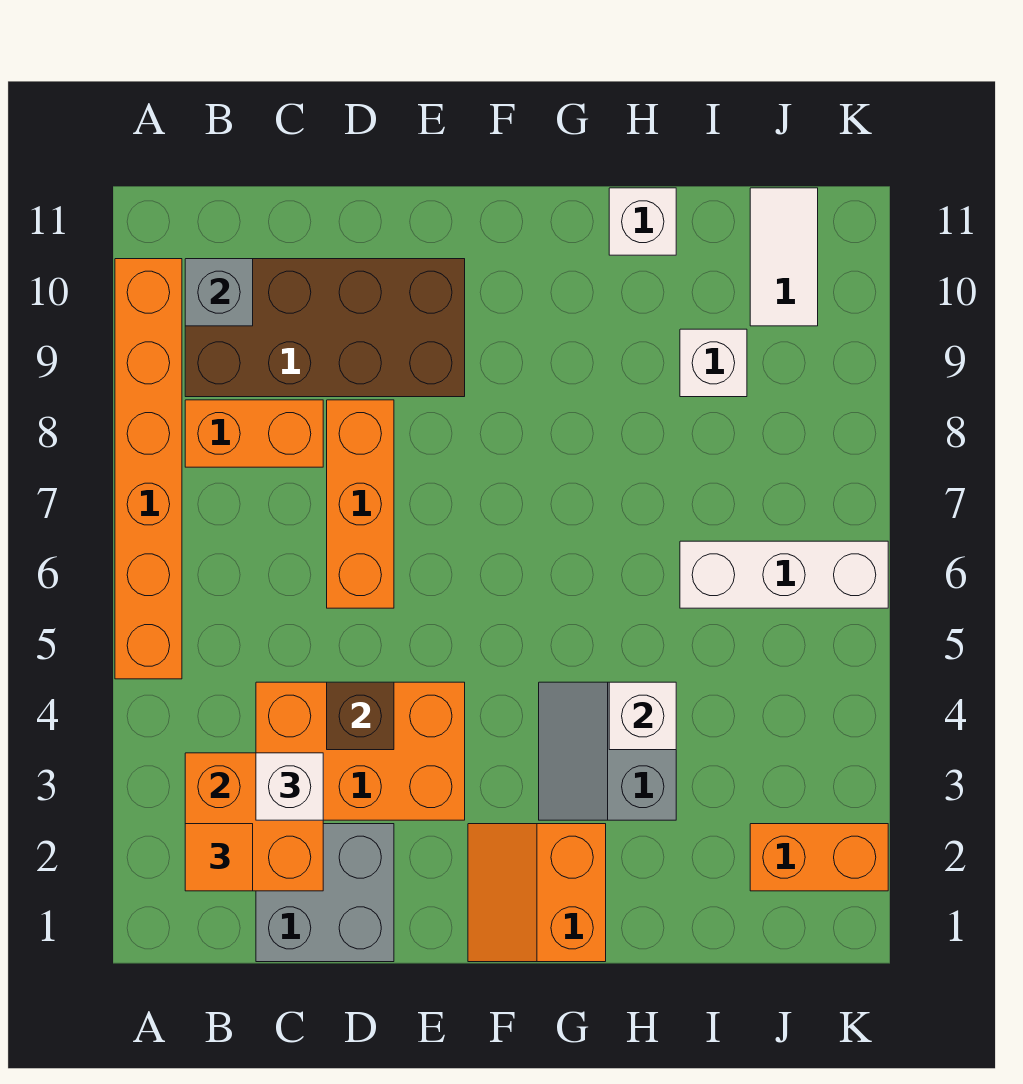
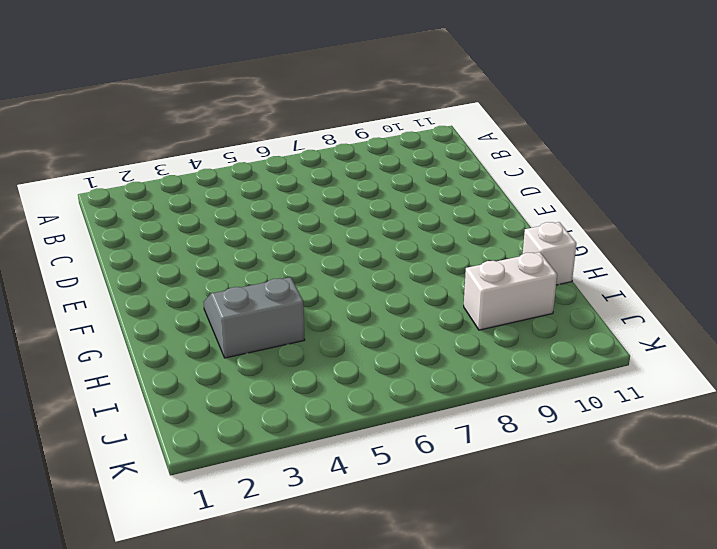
white 1x2 brick [464,252,557,330] -> white 1x1 brick [680,329,747,397]
none -> orange 1x6 brick [115,259,182,679]
none -> orange 1x2 brick [185,400,323,467]
none -> brown 2x4 brick [185,259,465,397]

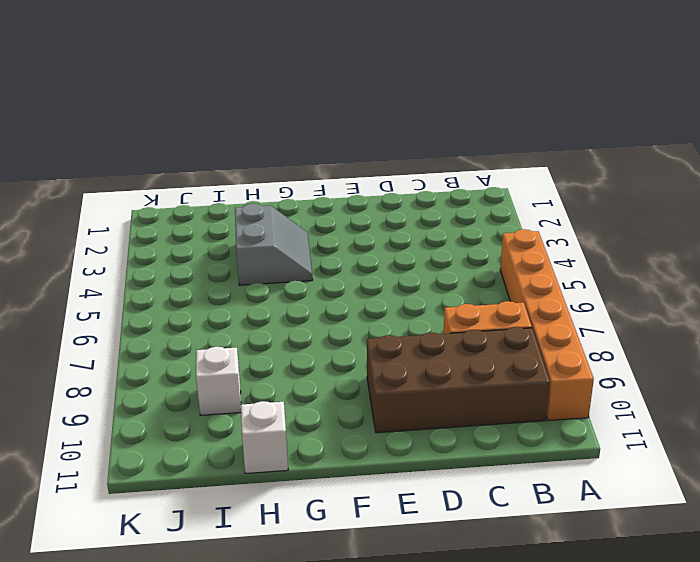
none -> grey 2x2 brick [256,824,394,962]
none -> orange 2x3 brick [256,682,465,820]
none -> orange 1x3 brick [327,400,394,608]

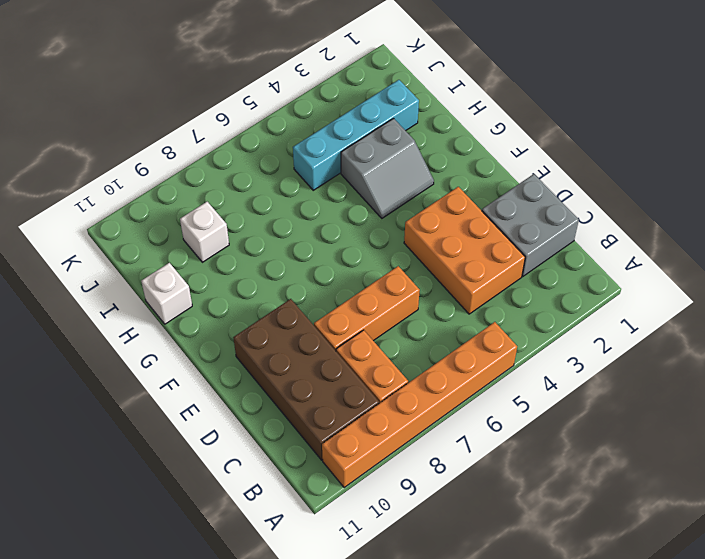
cyan 1x4 brick [293,80,419,190] -> none
none -> orange 2x2 slope [468,824,606,962]
none -> white 1x3 brick [680,541,888,608]
none -> orange 1x2 brick [750,824,888,891]

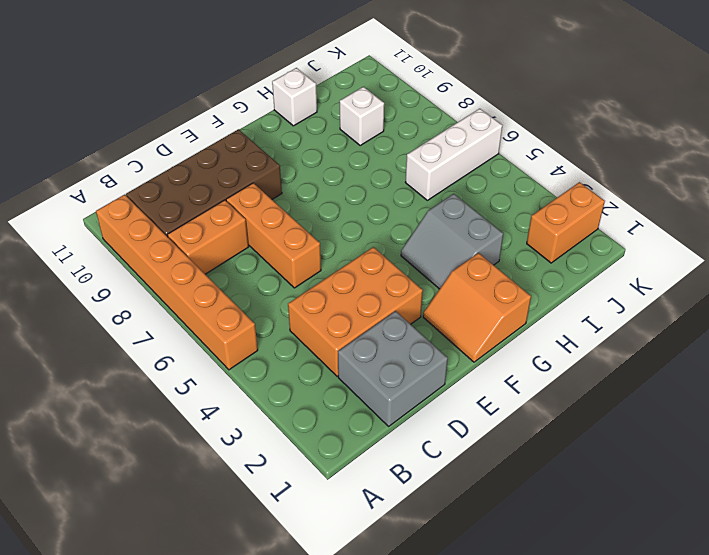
none -> white 1x2 tile [750,188,818,326]
none -> orange 2x2 brick [185,753,323,891]
none -> grey 1x1 brick [185,259,253,326]

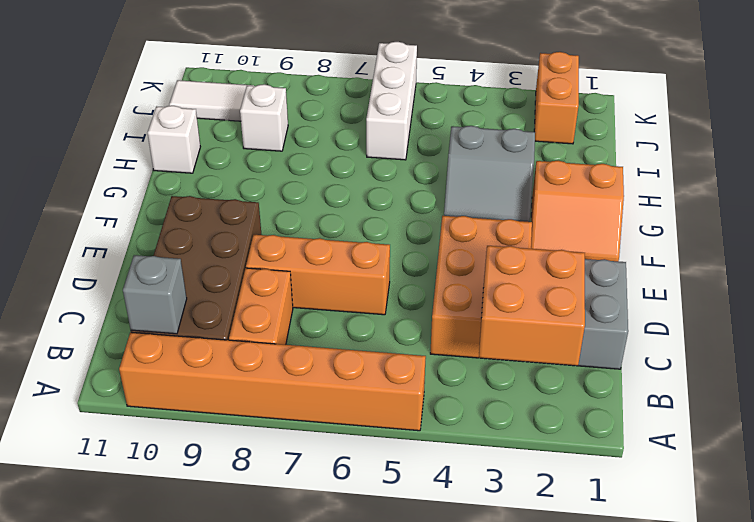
none -> brown 1x1 brick [327,682,394,750]
none -> white 1x1 brick [609,682,676,750]
none -> orange 1x1 tile [185,824,253,891]

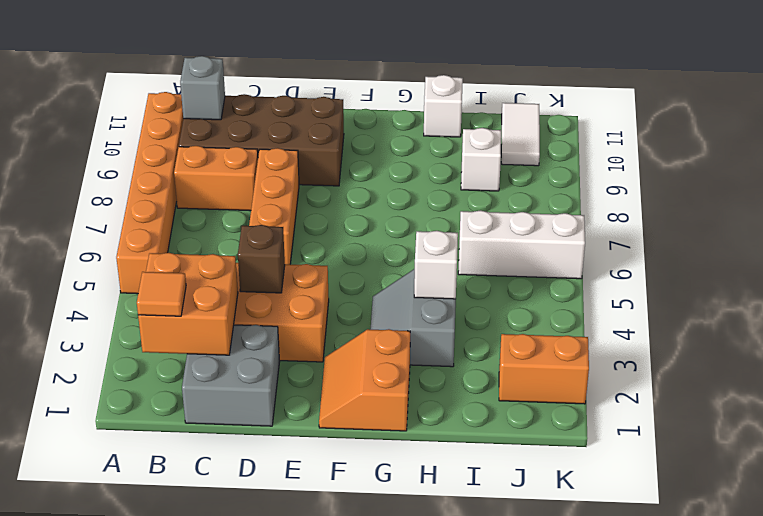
none -> white 1x1 brick [256,753,323,820]

